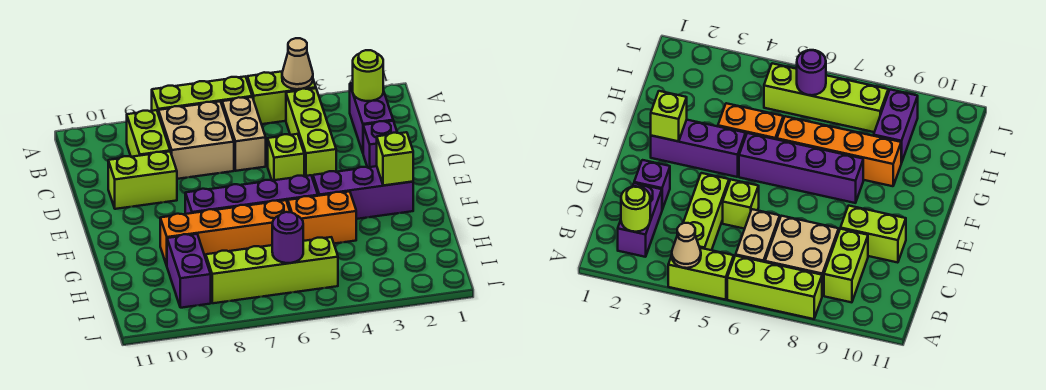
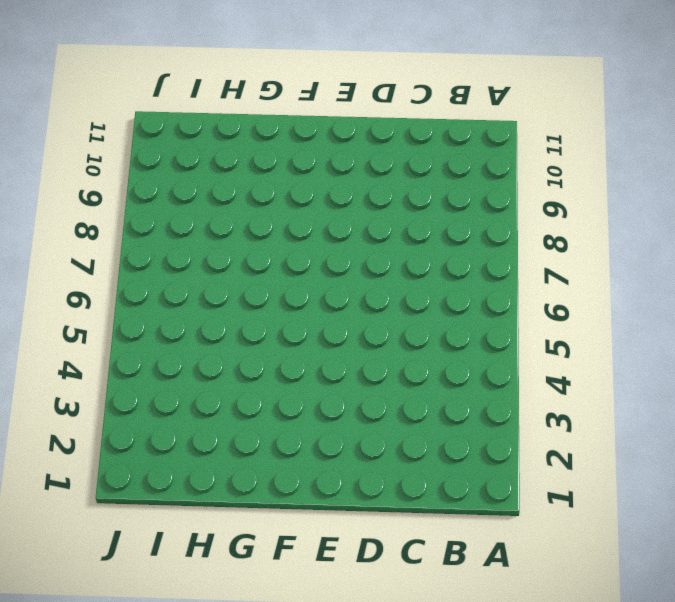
none -> lime 1x2 brick [247,71,316,124]
none -> lime 1x3 brick [152,76,252,112]
none -> purple 1x2 brick [350,83,393,152]

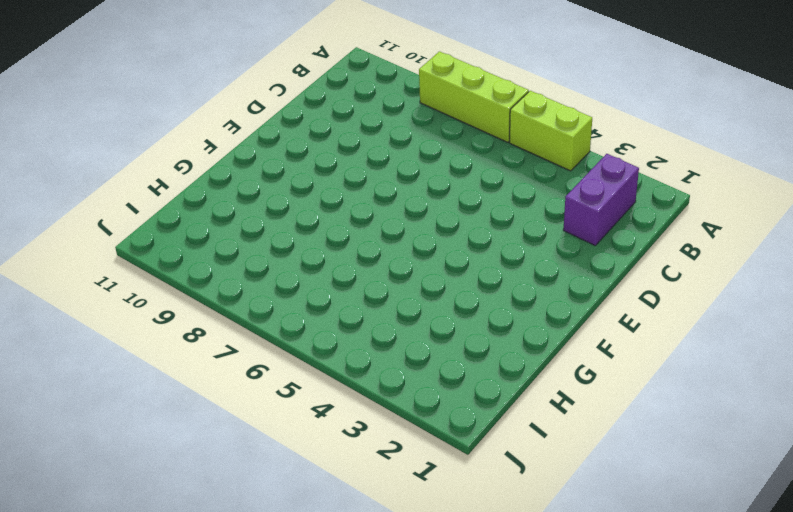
none -> lime 1x3 brick [286,88,336,178]
none -> tan 1x2 brick [222,97,266,171]
none -> tan 2x2 brick [158,102,234,179]

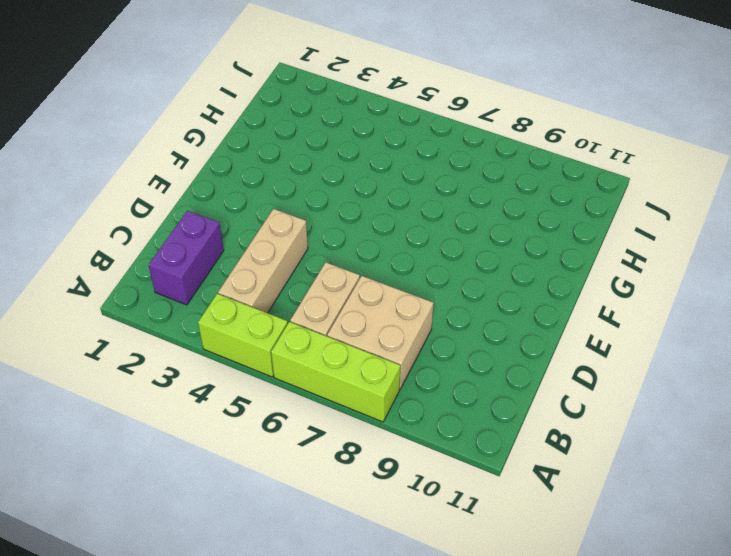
tan 1x3 brick [218,209,308,313] -> lime 1x3 brick [286,88,336,178]
none -> lime 1x2 brick [127,110,170,157]
none -> purple 1x1 brick [363,121,397,167]
none -> lime 1x1 brick [268,134,304,181]

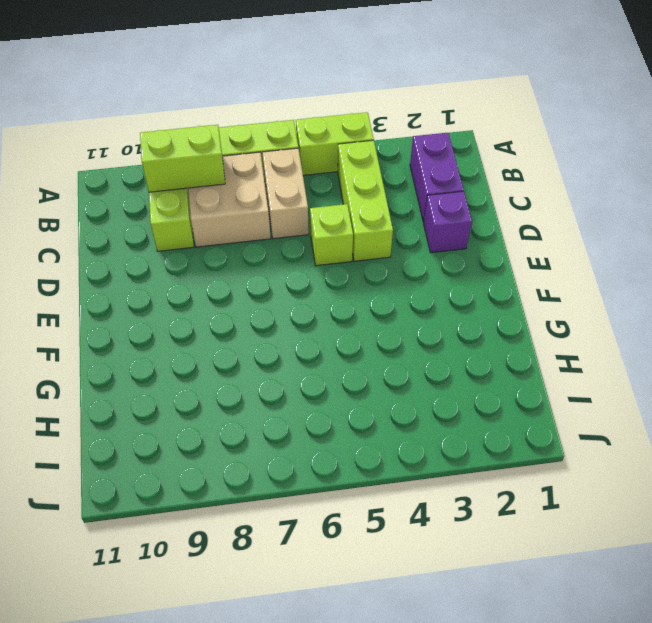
lime 1x2 brick [140,125,225,192] -> lime 1x2 brick moved to [108,152,177,209]
none -> purple 1x3 brick [313,166,413,219]
none -> purple 1x4 brick [185,175,318,214]
none -> orange 1x2 brick [288,192,356,244]

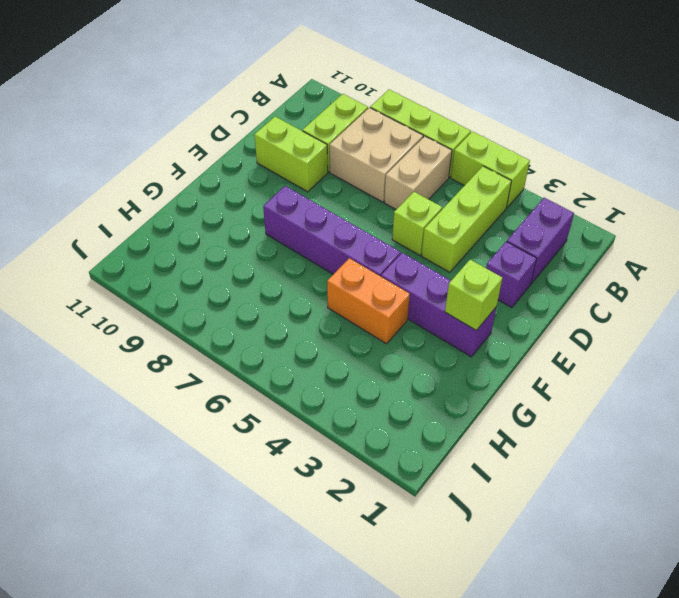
none -> orange 1x4 brick [160,200,290,265]
none -> purple 1x2 brick [167,234,211,308]
none -> lime 1x4 brick [206,237,338,303]

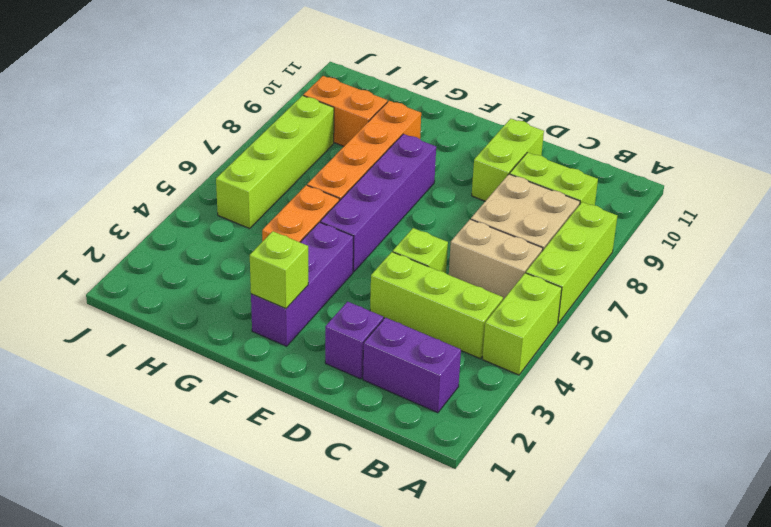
orange 1x2 brick [303,76,387,146] -> purple 1x2 brick [167,234,211,308]
none -> tan 1x1 cone [282,38,313,89]
none -> lime 1x1 round brick [353,50,383,101]
none -> purple 1x1 round brick [272,212,303,263]

